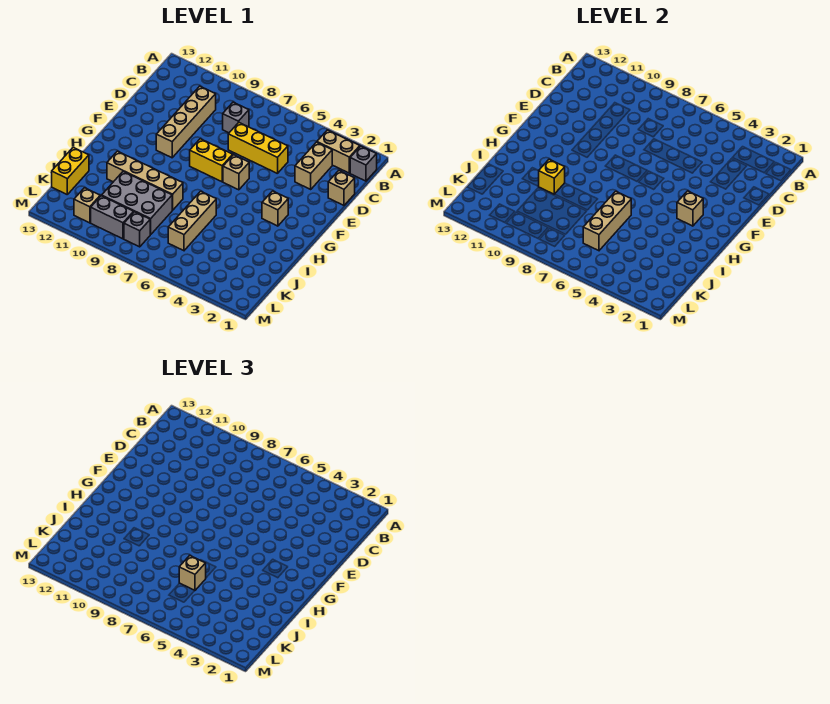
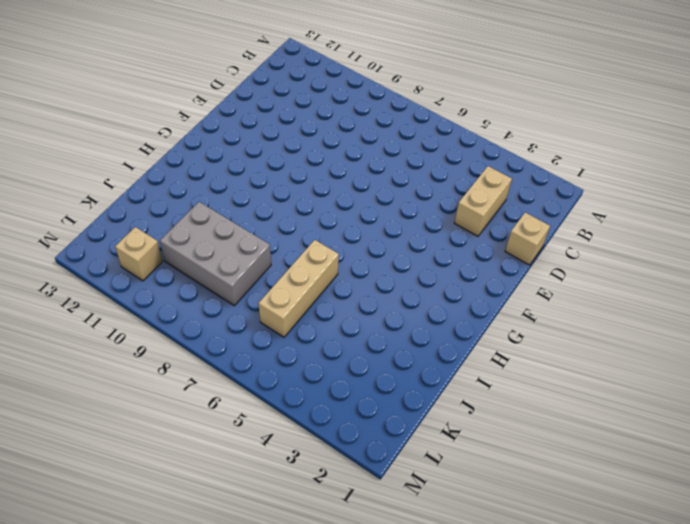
none -> grey 1x1 brick [350,146,377,181]
none -> tan 1x2 brick [317,130,360,173]
none -> grey 1x1 brick [223,102,249,133]

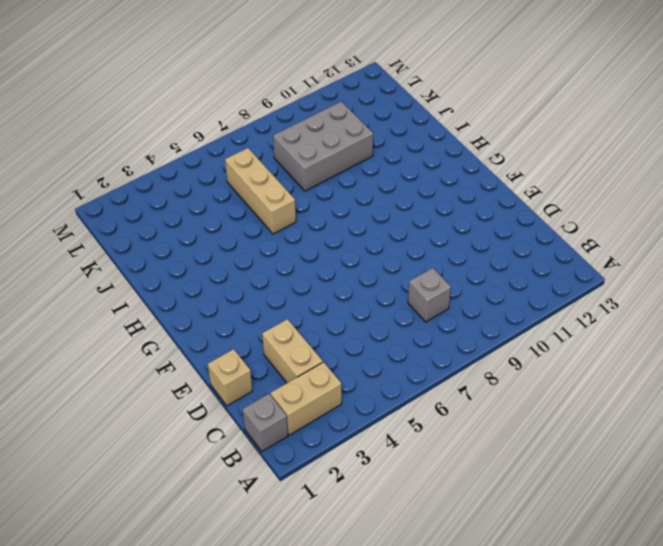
none -> tan 1x4 brick [156,86,216,158]
none -> yellow 1x3 brick [228,123,288,174]
none -> tan 1x1 brick [223,155,249,190]

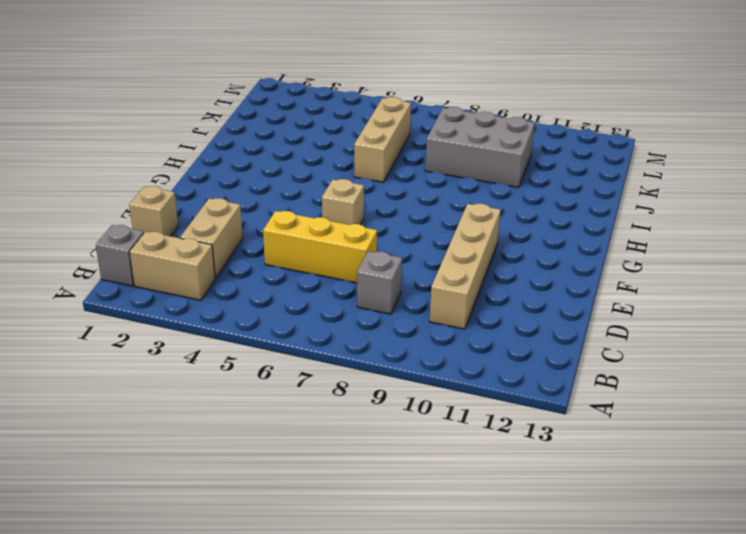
none -> yellow 1x2 brick [190,139,233,182]
none -> tan 1x1 brick [262,191,288,226]
none -> tan 1x4 brick [107,151,183,210]

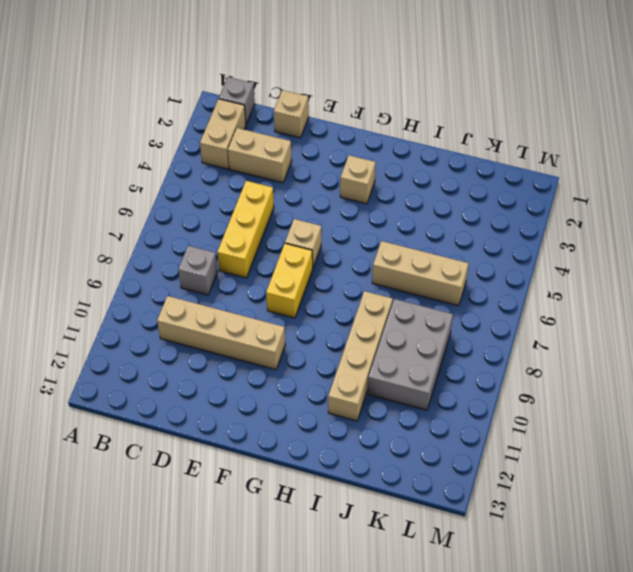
none -> yellow 1x2 brick [52,147,89,194]
none -> grey 1x1 brick [124,212,151,247]
none -> grey 1x2 brick [91,196,134,239]

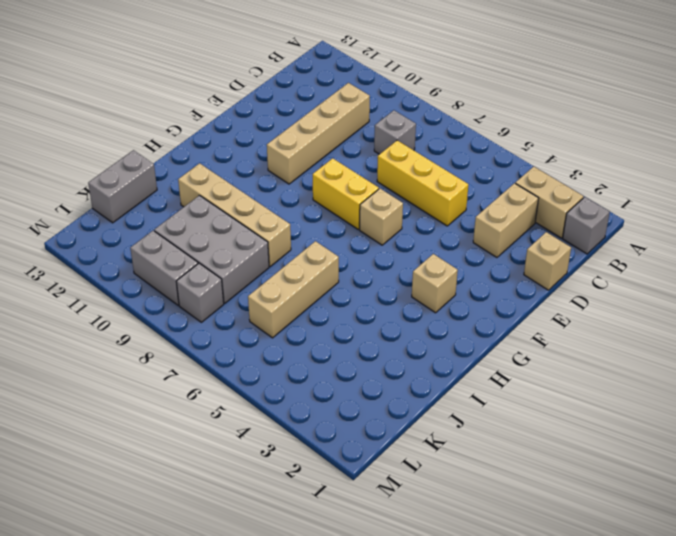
grey 1x2 brick [88,150,157,223] -> yellow 1x2 brick [52,147,89,194]
none -> tan 1x1 brick [74,188,100,223]
none -> tan 1x1 brick [677,191,703,226]
none -> tan 1x3 brick [583,191,631,251]

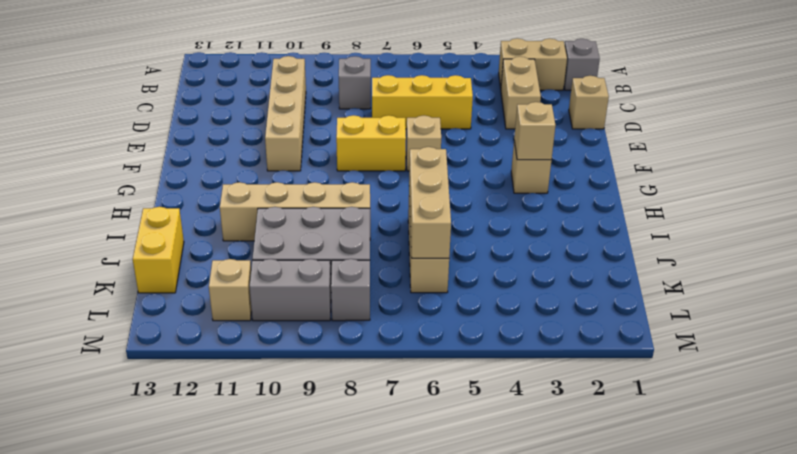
none -> yellow 1x1 brick [538,159,565,194]
none -> tan 1x1 brick [179,556,206,590]

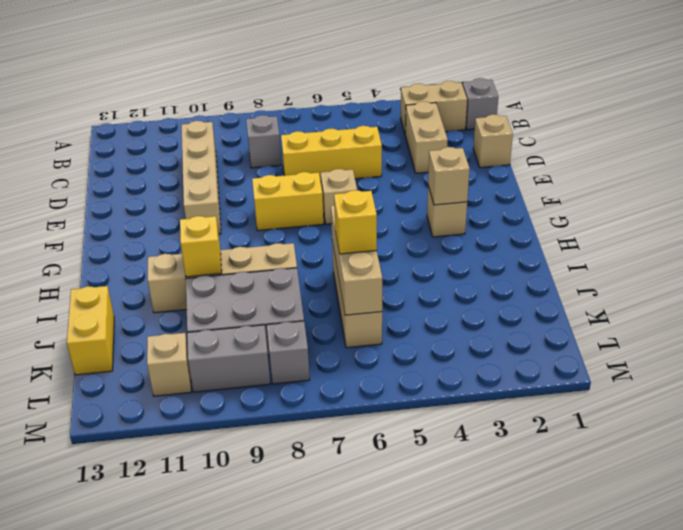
yellow 1x1 brick [334,190,377,254] -> tan 1x1 brick [179,556,206,590]

